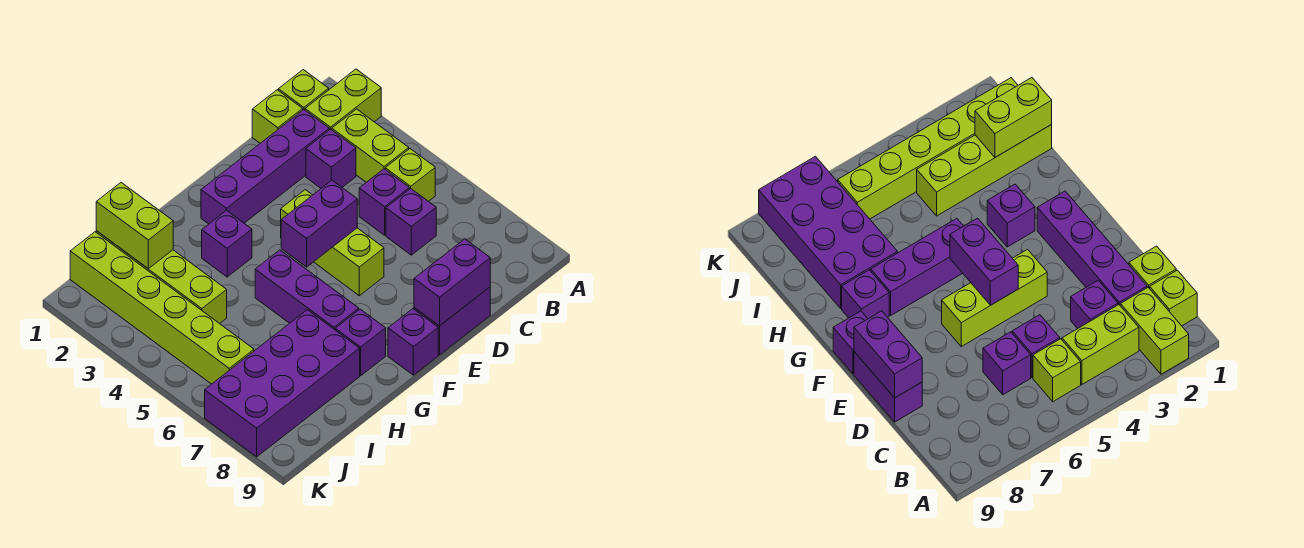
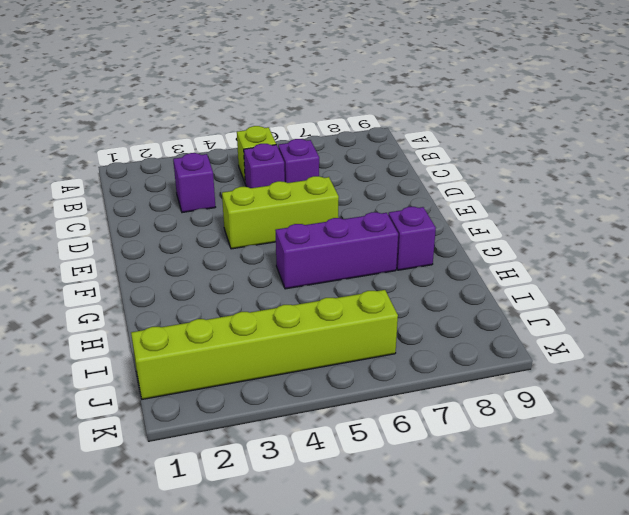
none -> lime 1x2 brick [305,69,381,130]
none -> lime 1x1 brick [278,70,329,110]
none -> lime 1x2 brick [332,109,409,182]

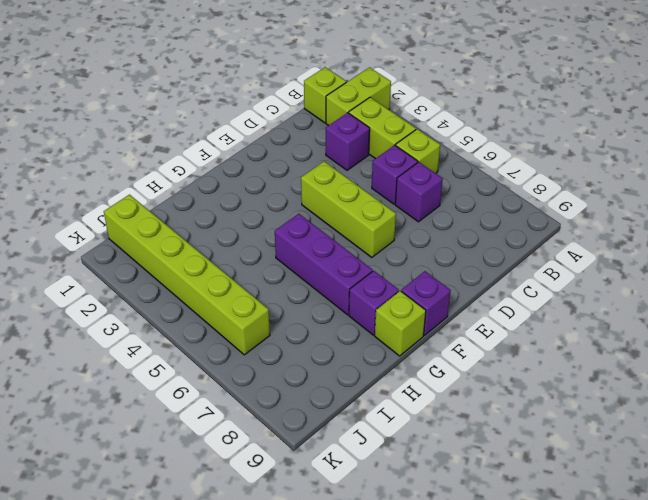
lime 1x1 brick [375,291,426,356] -> lime 1x1 brick moved to [252,90,303,143]
none -> purple 1x4 brick [201,110,329,224]
none -> purple 1x2 brick [414,287,490,355]
none -> purple 1x1 brick [202,210,252,277]

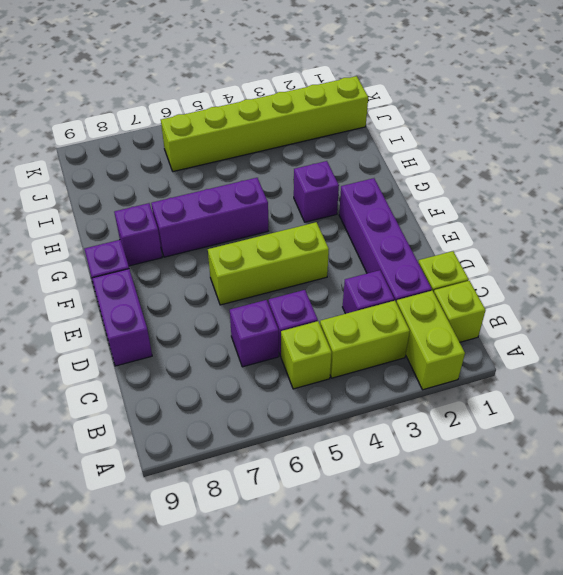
none -> purple 2x4 brick [205,310,360,457]
none -> lime 1x4 brick [96,231,227,324]
none -> purple 1x2 brick [414,239,490,326]

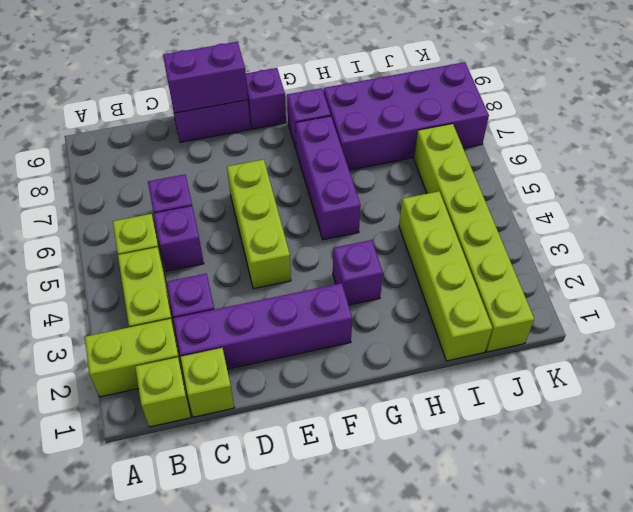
none -> purple 1x2 brick [281,180,357,267]
none -> lime 1x2 brick [96,183,173,269]

